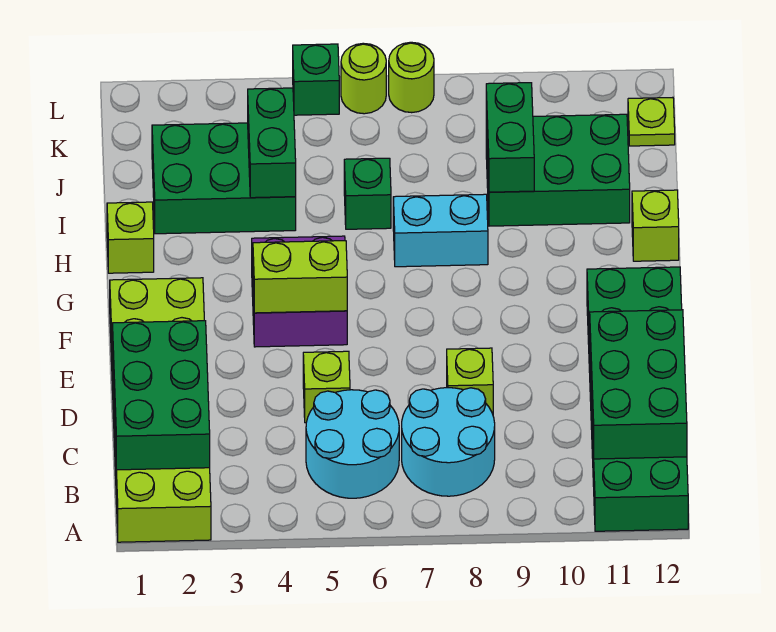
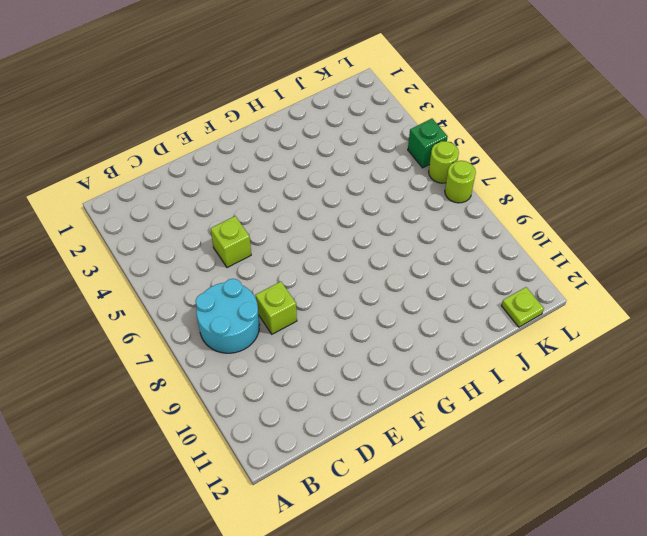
none -> lime 2x6 brick [110,278,211,542]
none -> green 2x6 brick [587,267,688,531]
none -> cyan 2x2 round brick [306,390,399,498]

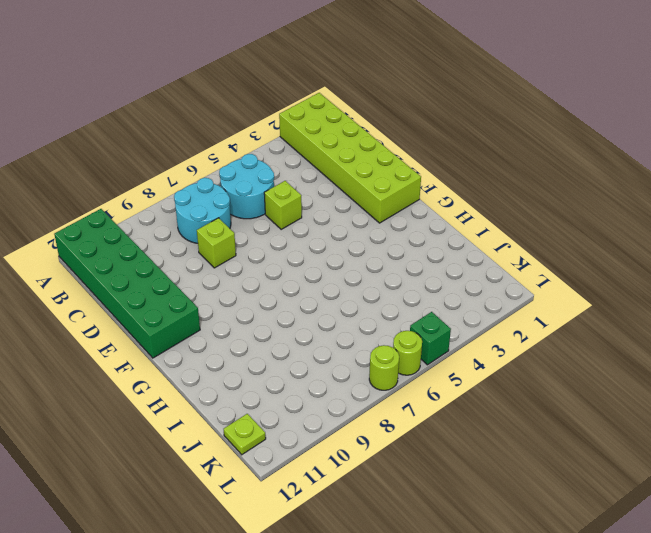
none -> purple 2x2 brick [252,236,347,347]
none -> lime 1x1 brick [107,202,154,273]
none -> cyan 1x2 brick [393,194,488,267]

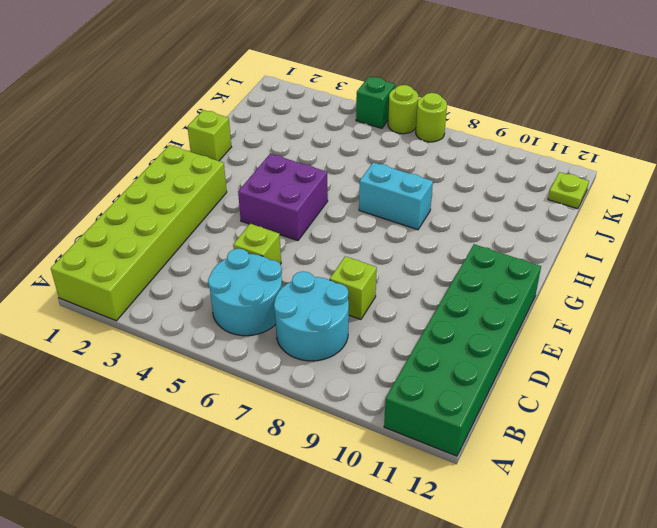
none -> lime 1x1 brick [632,190,679,261]
none -> green 2x3 brick [152,123,296,234]
none -> green 1x1 brick [344,158,391,229]

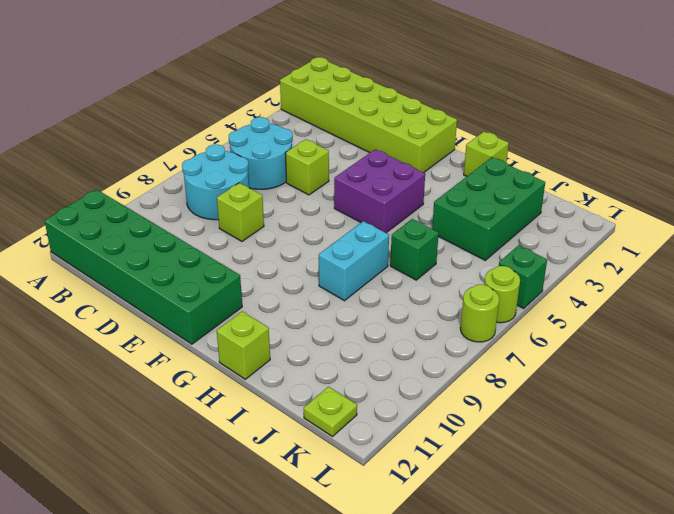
none -> green 2x3 brick [486,114,630,226]
none -> green 2x3 brick [113,321,210,470]
none -> green 2x3 brick [590,310,687,459]

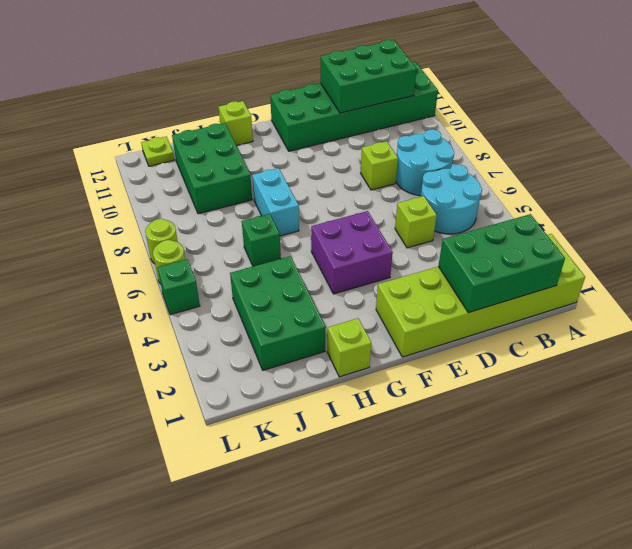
none -> lime 1x2 brick [253,241,347,313]
none -> green 1x2 brick [248,88,296,198]
none -> green 1x2 brick [486,83,534,192]

